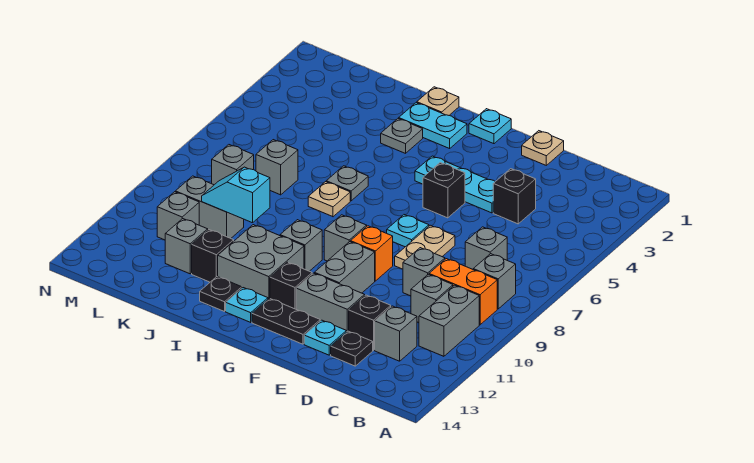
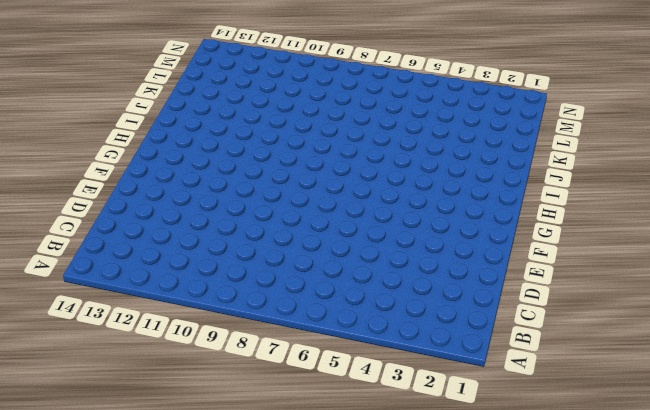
none -> grey 1x1 brick [473,254,516,309]
none -> orange 1x2 brick [429,259,497,325]
none -> grey 1x2 brick [419,285,479,356]
none -> grey 1x1 brick [465,227,507,269]

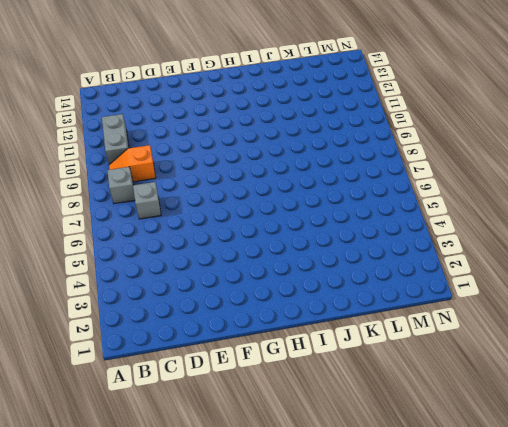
orange 1x2 slope [109,145,156,182] -> orange 1x2 brick [429,259,497,325]
none -> grey 1x1 brick [411,274,453,323]
none -> grey 1x1 brick [375,306,417,361]
none -> black 1x1 brick [493,169,536,224]
none -> grey 1x1 brick [403,248,445,296]

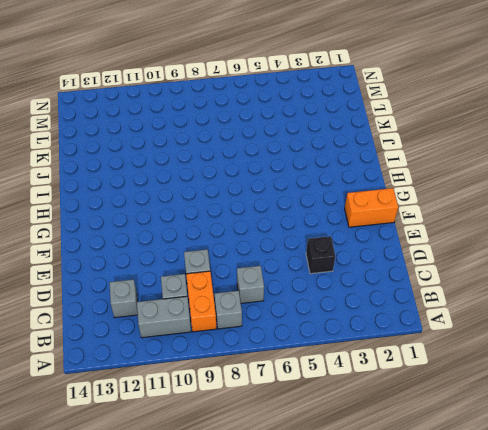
orange 1x2 brick [345,188,398,227] -> none
none -> black 1x1 brick [349,295,391,350]
none -> black 1x1 plate [331,331,373,366]
none -> tan 1x1 plate [522,131,564,165]
none -> cyan 1x3 plate [415,156,495,213]

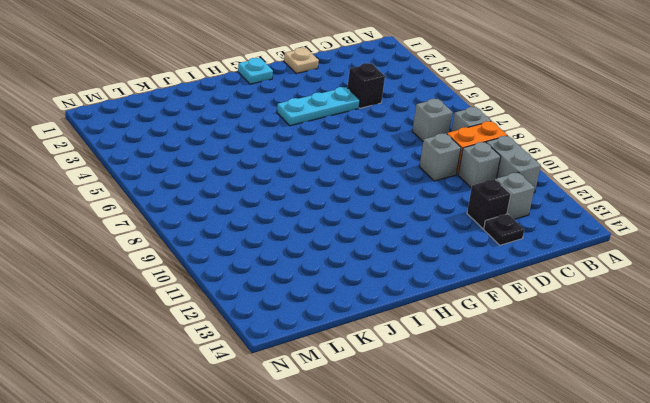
none -> tan 1x2 plate [395,225,455,269]
none -> grey 1x2 brick [296,273,365,332]
none -> cyan 1x1 plate [304,320,346,355]
none -> black 1x1 brick [423,163,465,218]

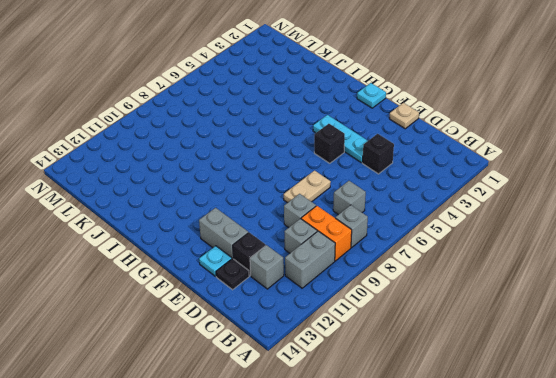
none -> cyan 1x1 plate [387,215,429,247]
none -> orange 1x1 brick [351,226,393,281]
none -> grey 1x2 brick [314,242,375,293]
none -> black 1x2 plate [252,298,320,344]

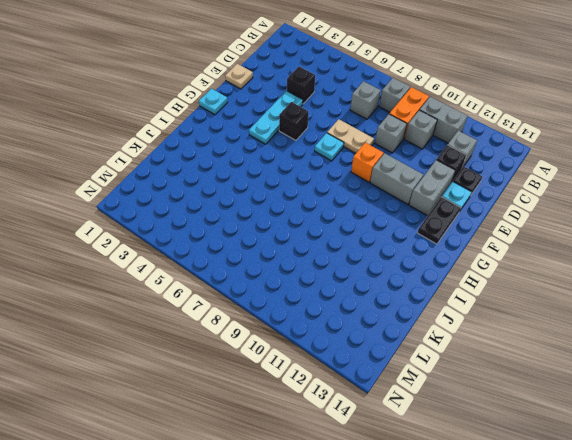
none -> grey 1x1 brick [324,215,367,261]
none -> black 1x1 brick [270,262,312,309]
none -> cyan 1x2 plate [399,103,467,148]
none -> grey 1x1 brick [280,220,322,271]

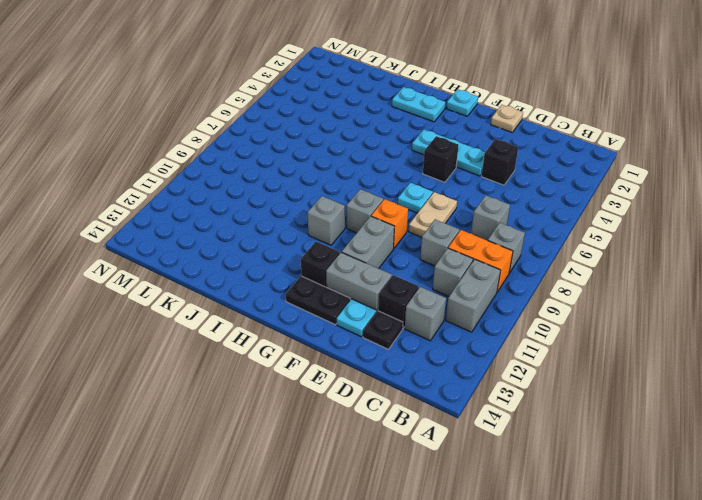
none -> grey 2x2 brick [218,225,304,299]
none -> cyan 1x1 plate [226,288,268,322]
none -> tan 1x1 plate [417,87,459,115]
none -> grey 1x1 plate [381,118,423,153]

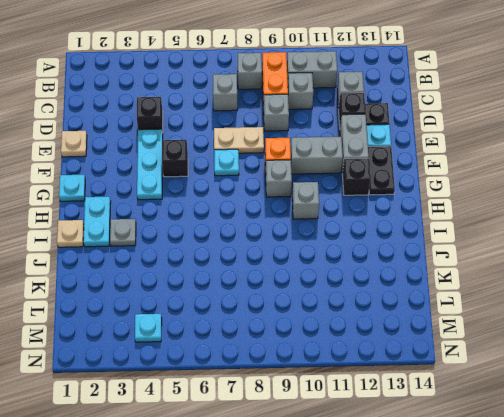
cyan 1x1 plate [135,314,162,342] -> cyan 1x1 plate moved to [226,288,268,322]
none -> grey 2x2 brick [218,225,304,299]
none -> grey 1x1 plate [326,166,368,201]
none -> tan 1x1 plate [308,182,350,217]
none -> black 1x1 plate [200,277,242,312]

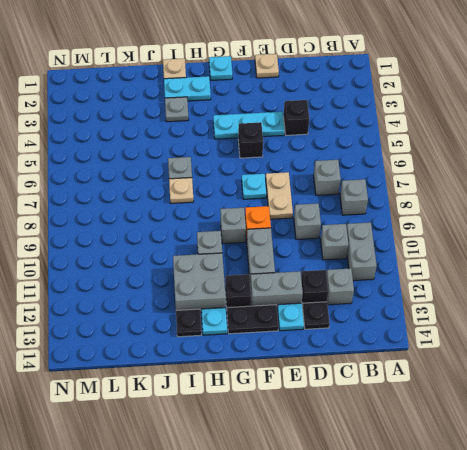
none -> orange 1x2 brick [429,259,497,325]
none -> black 1x1 brick [192,230,234,282]
none -> grey 1x1 brick [256,140,298,195]
none -> grey 1x2 brick [175,176,244,238]

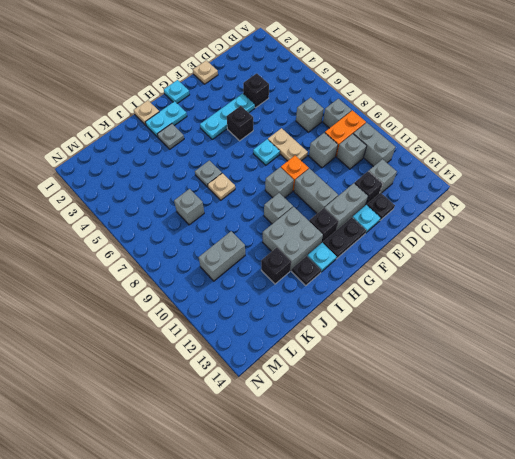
none -> grey 1x1 brick [165,219,208,274]
none -> grey 1x1 brick [212,145,254,185]
none -> grey 1x1 brick [157,192,199,240]
none -> cyan 1x2 slope [202,167,270,223]

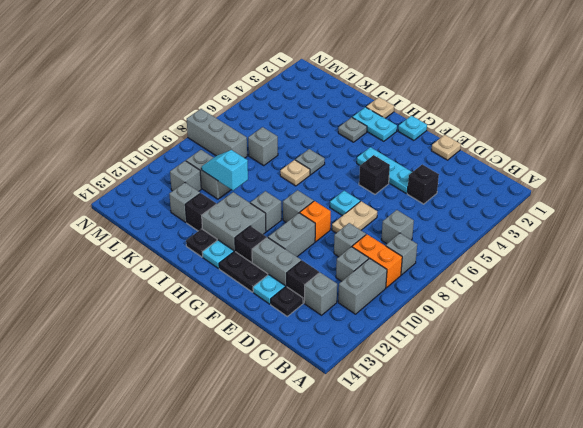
grey 1x3 brick [187,109,247,158] -> grey 1x1 brick [212,145,254,185]

